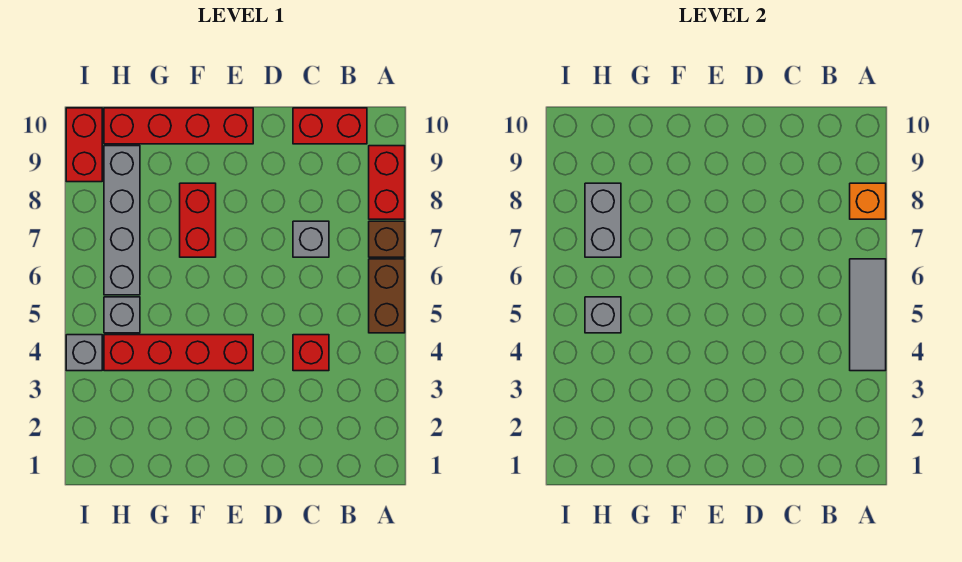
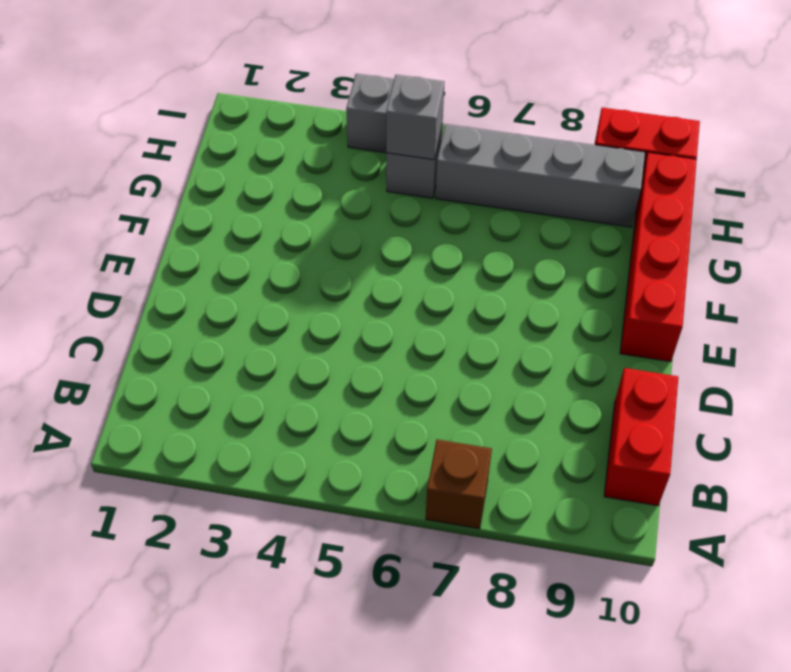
none -> brown 1x2 brick [369,259,405,333]
none -> red 1x2 brick [369,146,405,219]
none -> red 1x1 brick [293,335,329,371]

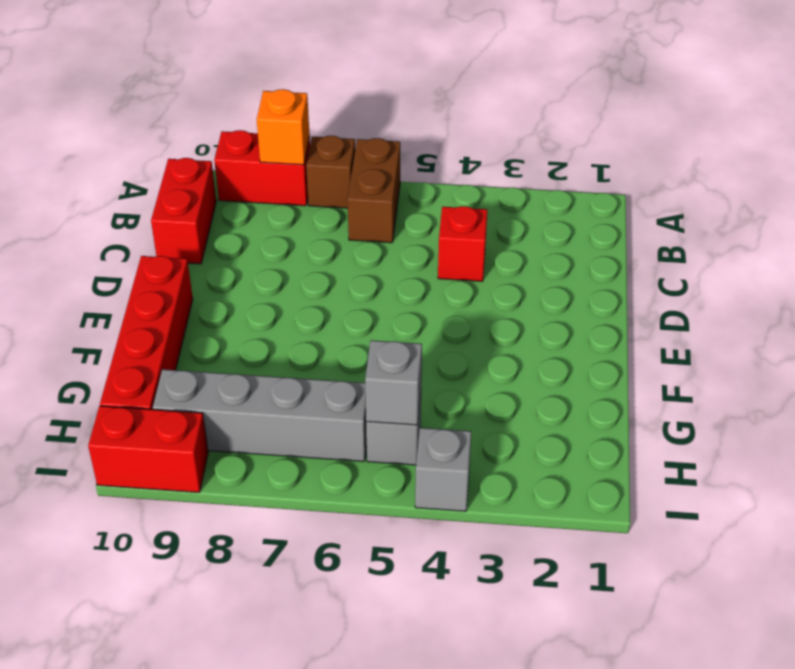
brown 1x2 brick [347,138,400,243] -> brown 1x2 brick turned to [369,259,405,333]
none -> grey 1x1 brick [293,221,329,257]
none -> red 1x4 brick [104,335,253,371]
none -> red 1x2 brick [180,183,216,257]

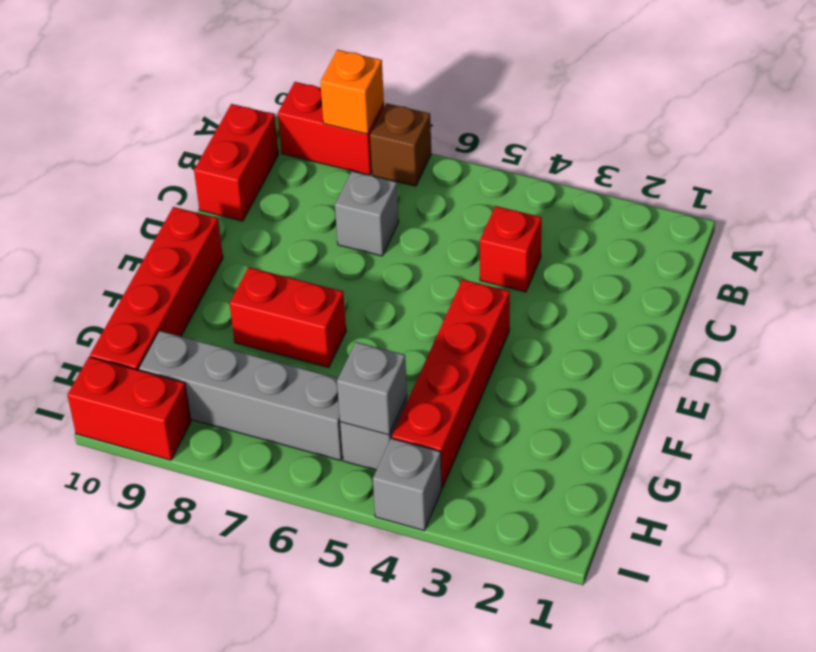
none -> brown 1x2 brick [369,259,405,333]
none -> grey 1x3 tile [850,259,886,371]
none -> grey 1x2 brick [585,183,621,257]

